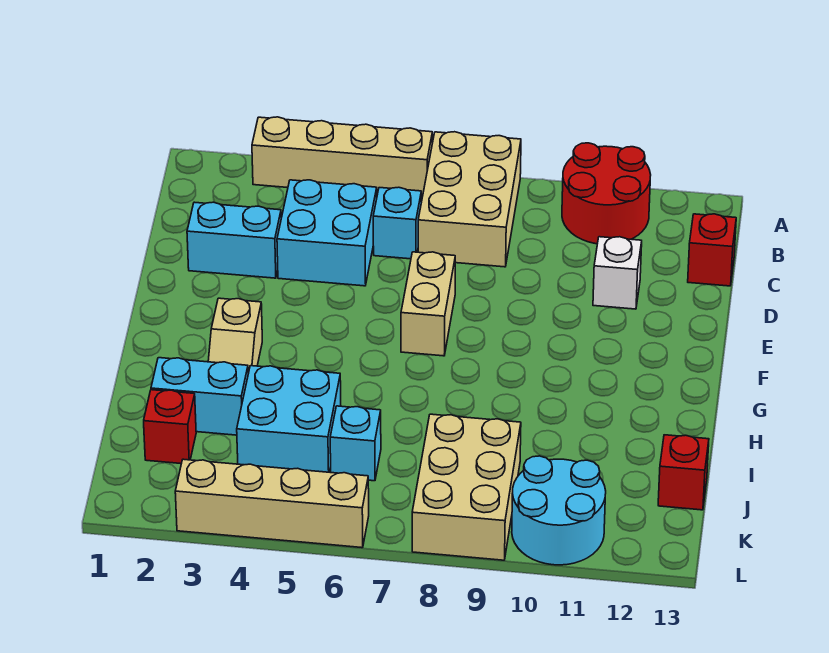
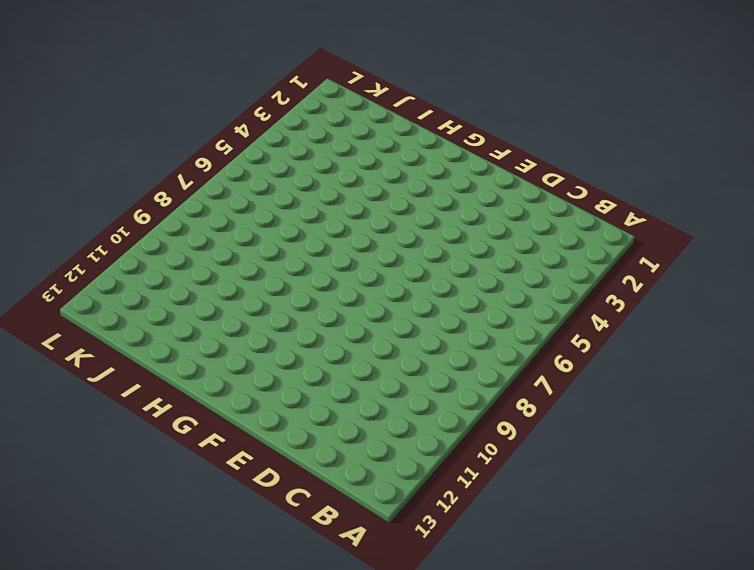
none -> tan 1x4 brick [252,117,432,199]
none -> tan 2x3 brick [418,132,521,267]
none -> red 2x2 round brick [562,143,651,244]

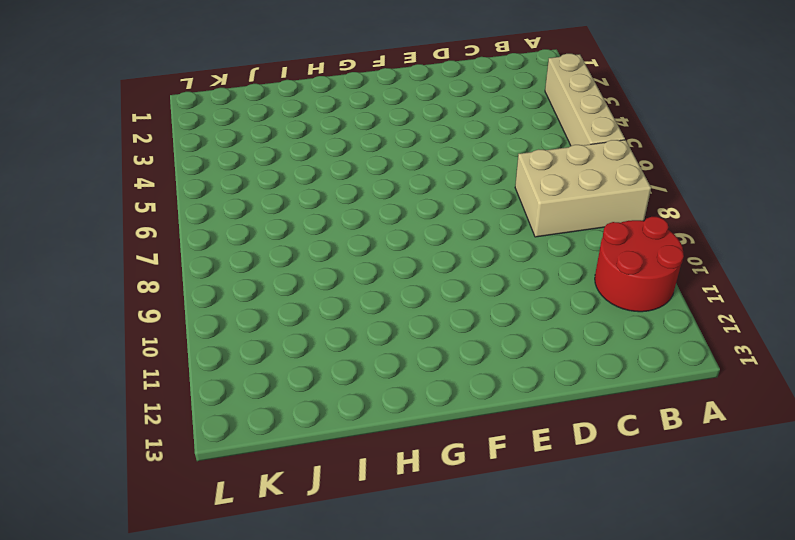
none -> cyan 2x2 brick [277,180,377,286]
none -> cyan 1x1 brick [373,187,421,259]
none -> red 1x1 brick [688,214,736,286]

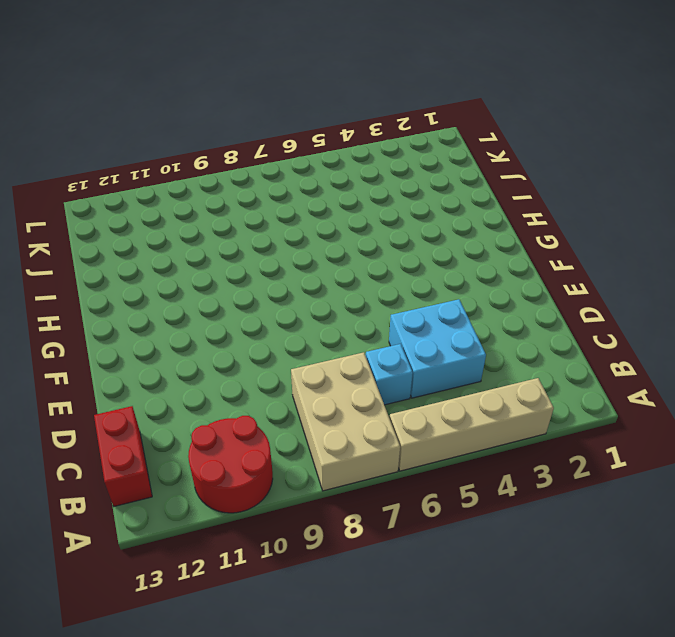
red 1x2 brick [94,406,152,506] -> red 1x1 brick [688,214,736,286]
none -> cyan 1x2 brick [187,202,281,278]
none -> white 1x1 brick [593,237,642,309]
none -> tan 1x2 brick [401,252,455,356]

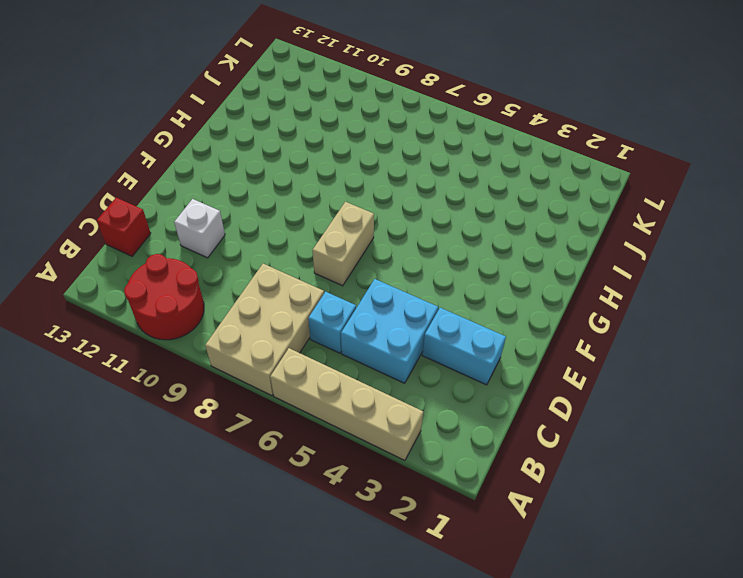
none -> tan 1x2 slope [208,298,262,373]
none -> cyan 1x2 brick [151,358,248,435]
none -> cyan 2x2 brick [237,366,341,472]

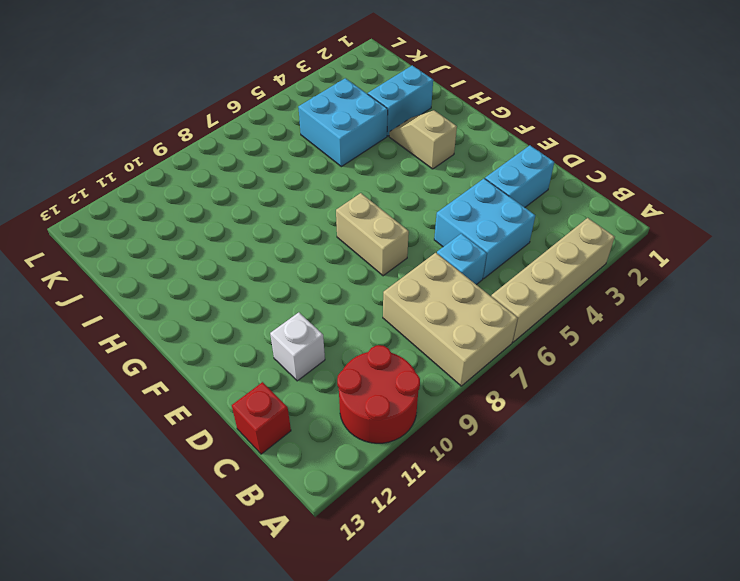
none -> red 1x1 brick [144,390,196,464]
none -> cyan 1x1 brick [330,406,381,481]
none -> tan 2x3 brick [412,414,521,560]

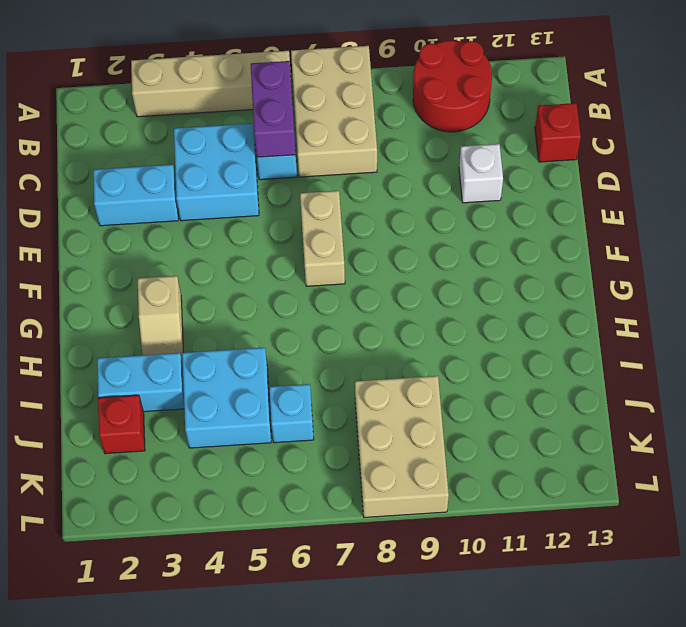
purple 1x2 brick [251,61,296,157] -> none
none -> red 1x1 brick [658,435,709,510]
none -> cyan 2x2 round brick [512,456,606,565]
none -> tan 1x4 brick [175,459,369,548]

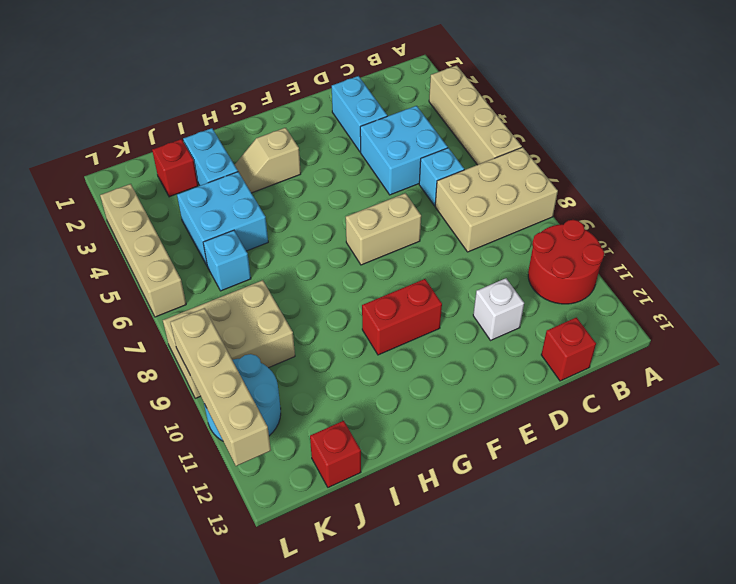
red 1x2 brick [362,279,442,355] -> none
tan 1x4 brick [170,308,271,466] -> none

